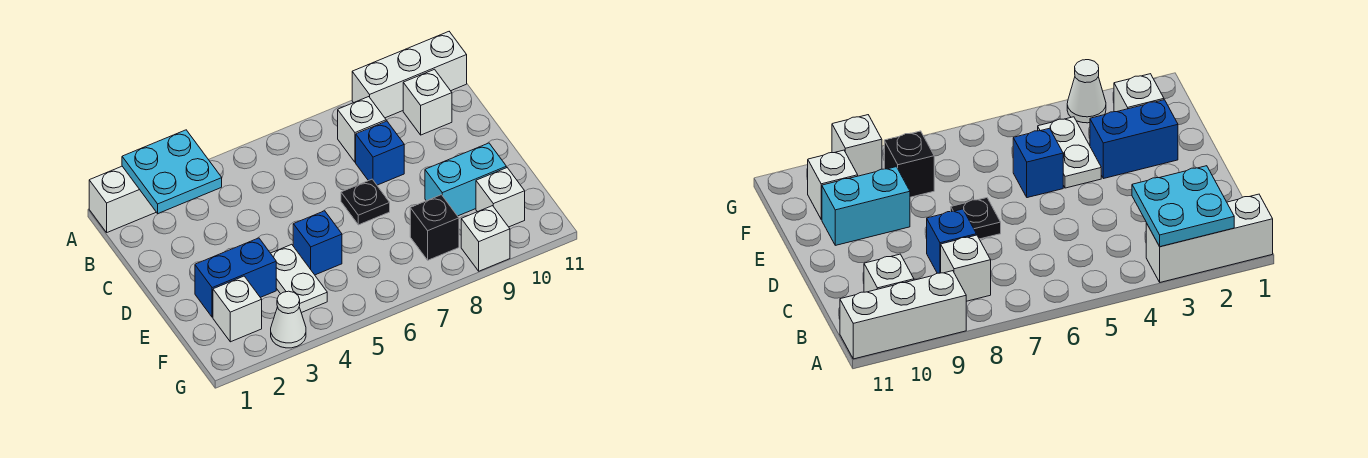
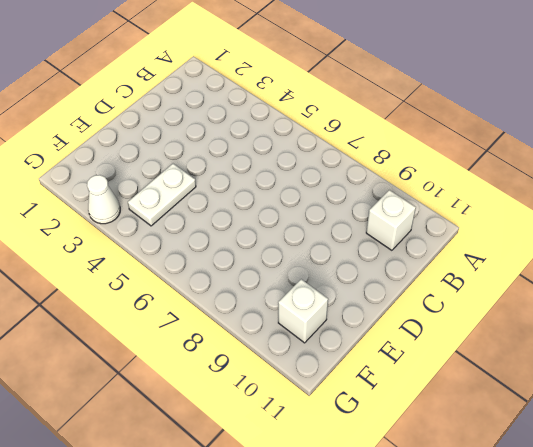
none -> white 1x3 brick [89,166,156,232]
none -> white 1x3 brick [352,32,467,118]
none -> white 1x1 brick [338,97,386,162]

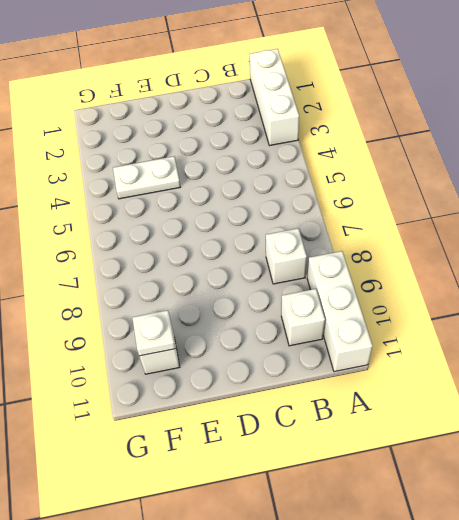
white 1x1 plate [132,310,175,356] -> none
none -> blue 1x1 brick [356,121,404,185]
none -> black 1x1 plate [341,179,390,225]
none -> blue 1x2 brick [195,238,276,317]

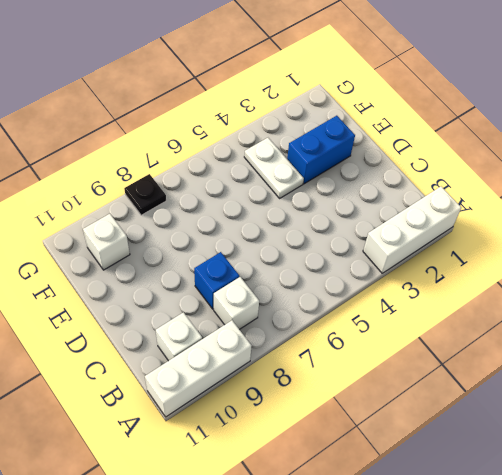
black 1x1 plate [124,174,166,215] -> black 1x1 plate moved to [341,179,390,225]
none -> blue 1x1 brick [293,211,342,275]
none -> cyan 1x2 brick [425,143,506,216]
none -> white 1x1 brick [213,276,262,342]

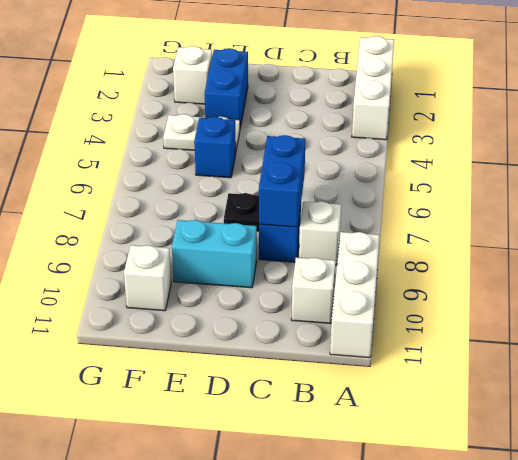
blue 1x2 brick [259,135,305,227] -> none
cyan 1x2 brick [172,220,257,288] -> cyan 1x2 brick turned to [425,143,506,216]
none -> black 1x1 brick [410,195,459,260]
none -> white 1x1 cone [271,291,306,348]
none -> white 1x1 brick [461,206,510,271]

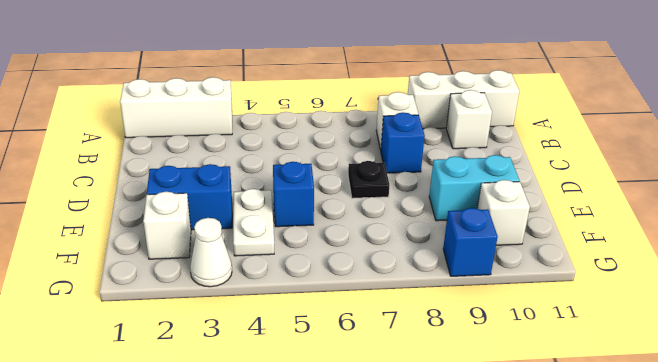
blue 1x1 brick [443,208,498,276] -> white 1x1 brick [461,206,510,271]
none -> black 1x1 brick [410,195,459,260]
none -> cyan 2x2 plate [122,130,222,214]

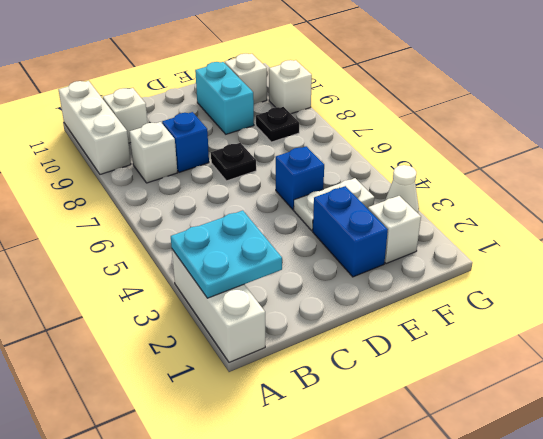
black 1x1 plate [256,107,299,142] -> black 1x1 brick [410,195,459,260]

